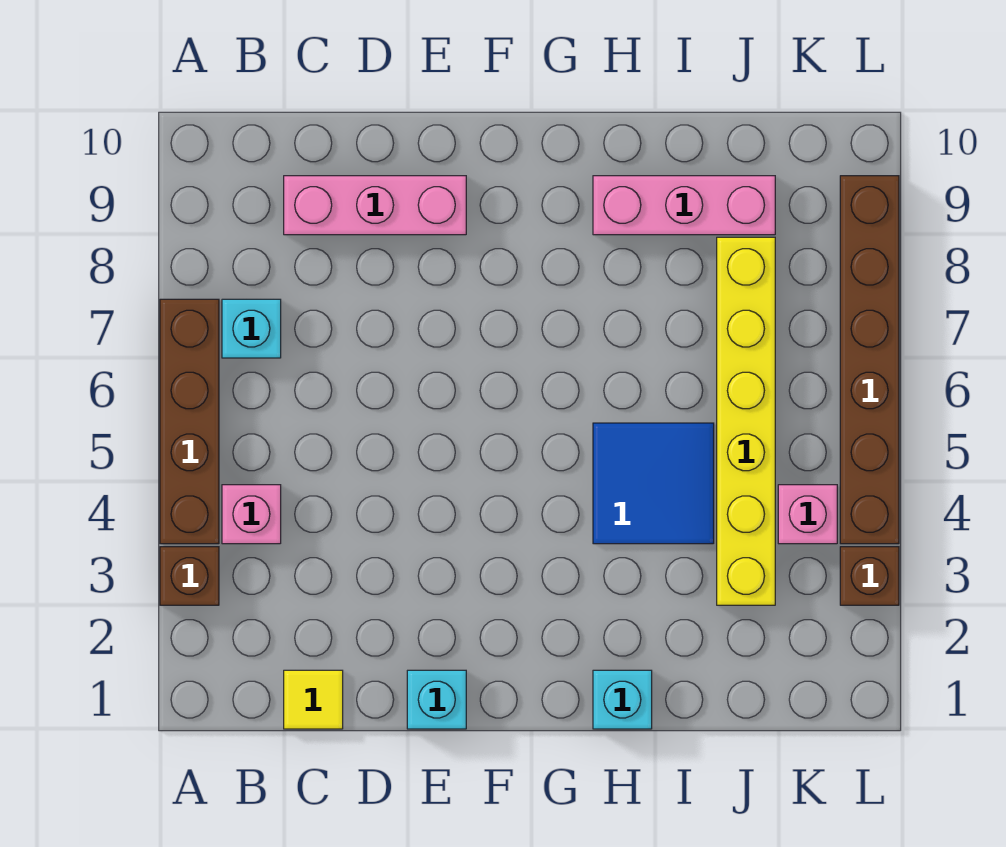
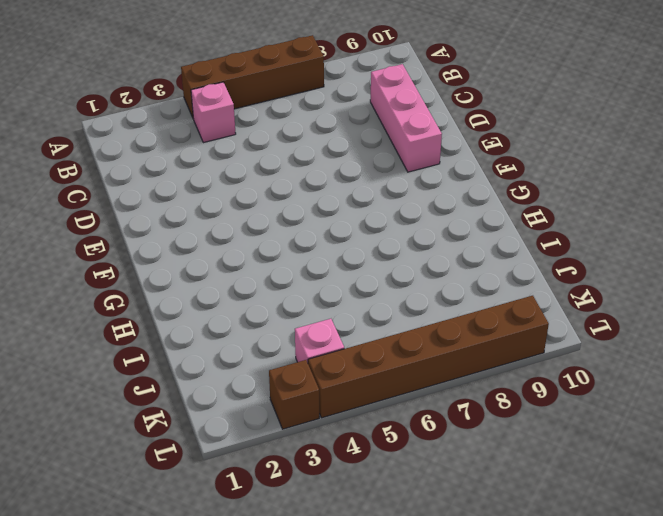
none -> brown 1x1 brick [160,547,219,605]
none -> cyan 1x1 brick [222,299,281,358]
none -> yellow 1x1 tile [284,670,343,729]

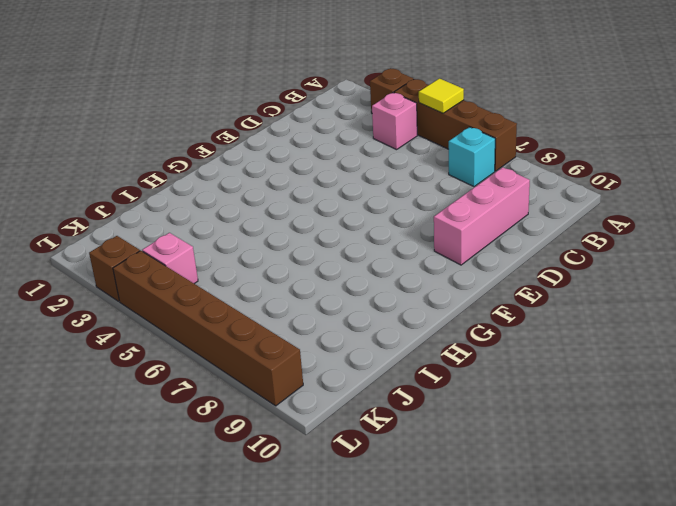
yellow 1x1 tile [419,79,464,113] -> yellow 1x1 tile moved to [284,670,343,729]
none -> cyan 1x1 brick [407,670,466,729]
none -> cyan 1x1 brick [593,670,652,729]
none -> blue 2x2 tile [593,423,714,544]

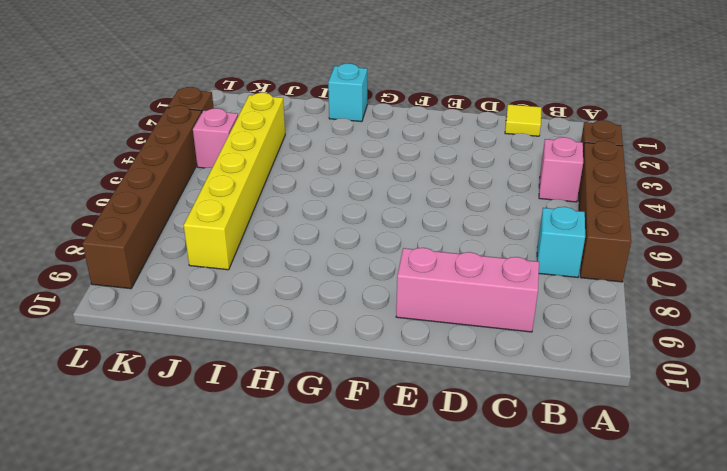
none -> cyan 1x1 brick [407,670,466,729]
none -> blue 2x2 tile [593,423,714,544]
none -> pink 1x3 brick [593,176,775,235]

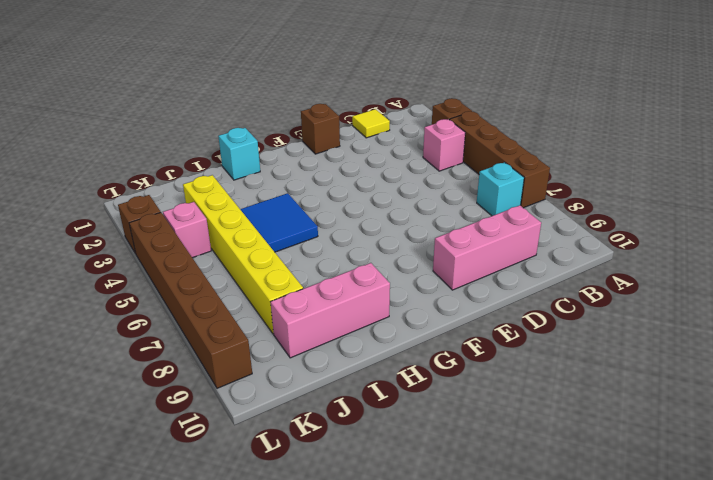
brown 1x1 brick [301,104,340,154] -> cyan 1x1 brick [407,670,466,729]

